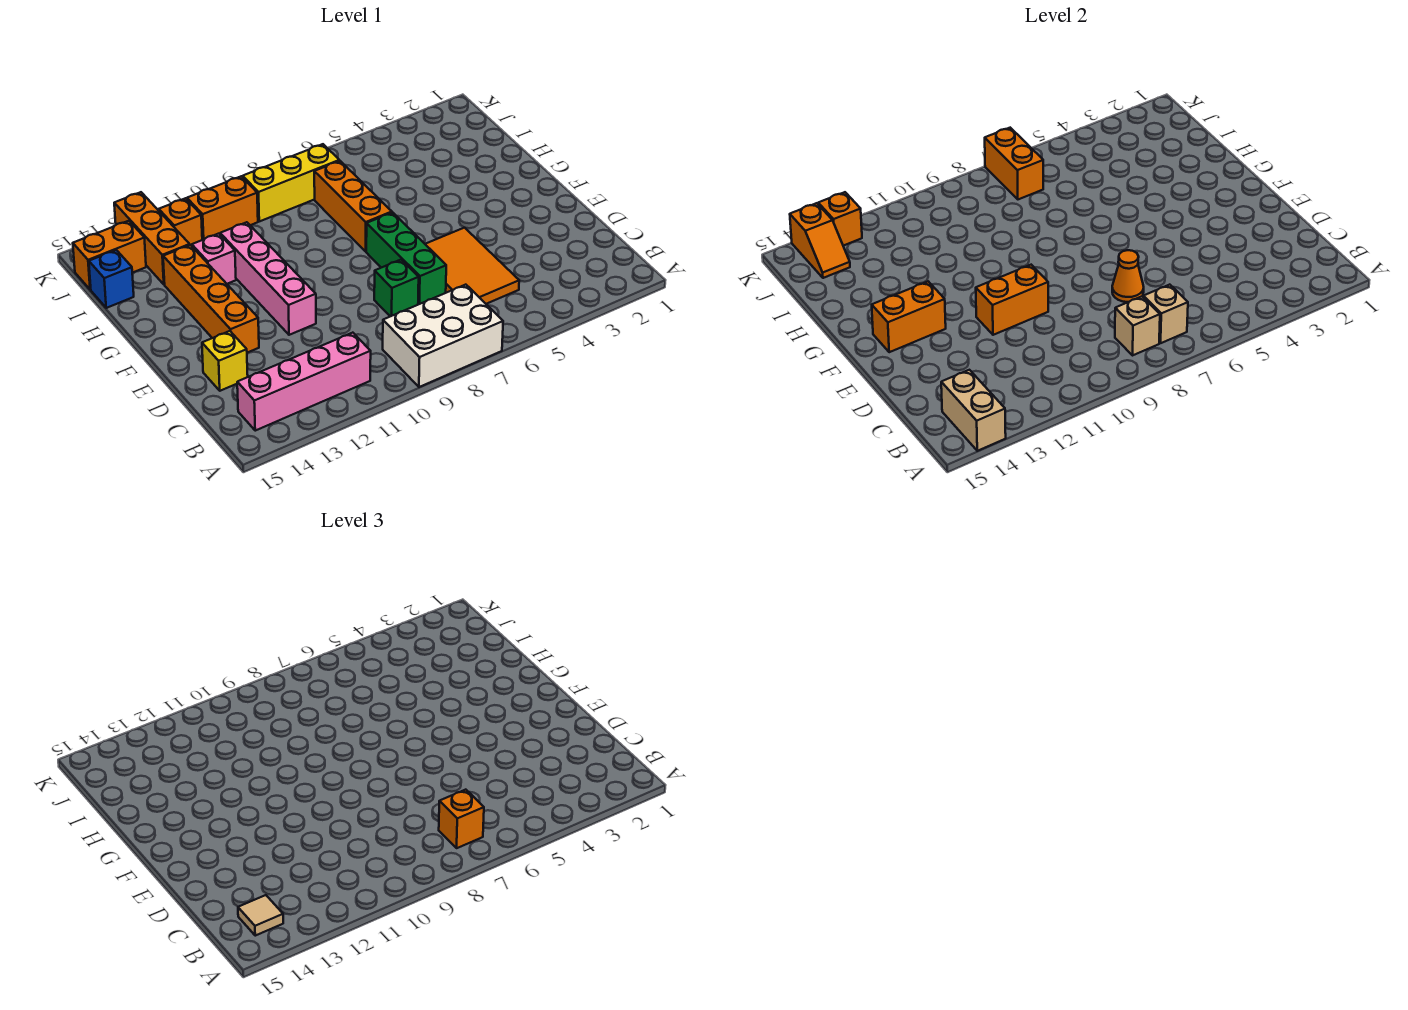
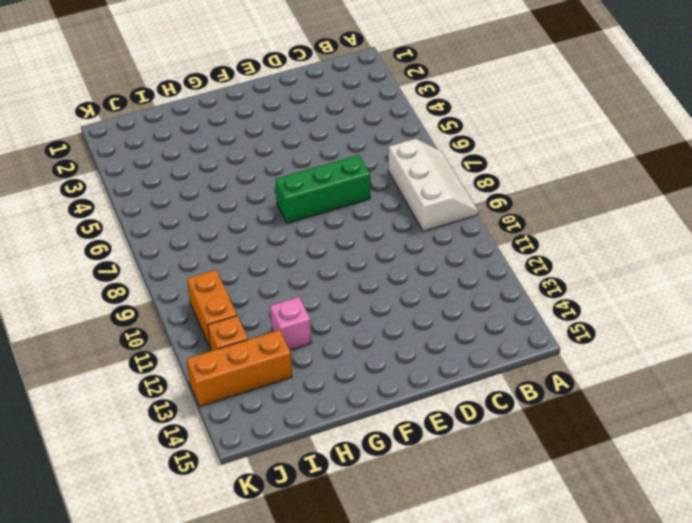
white 2x3 slope [388,139,478,231] -> white 2x3 brick [383,285,503,387]
none -> pink 1x4 brick [237,333,371,431]
none -> orange 2x3 tile [425,228,519,304]
none -> green 1x1 brick [374,260,419,316]

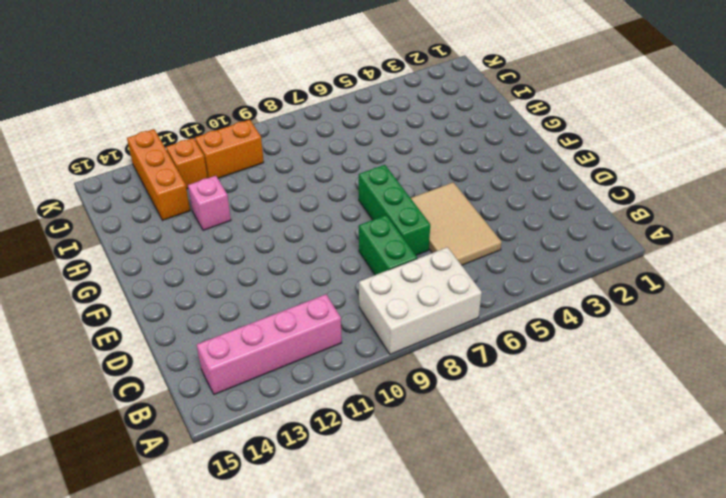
tan 2x3 tile [411,182,502,265] -> orange 2x3 tile [425,228,519,304]
green 1x2 brick [359,215,417,275] -> green 1x1 brick [374,260,419,316]
none -> yellow 1x1 brick [202,331,248,391]
none -> pink 1x4 brick [220,222,316,335]
none -> orange 1x4 brick [163,245,259,353]

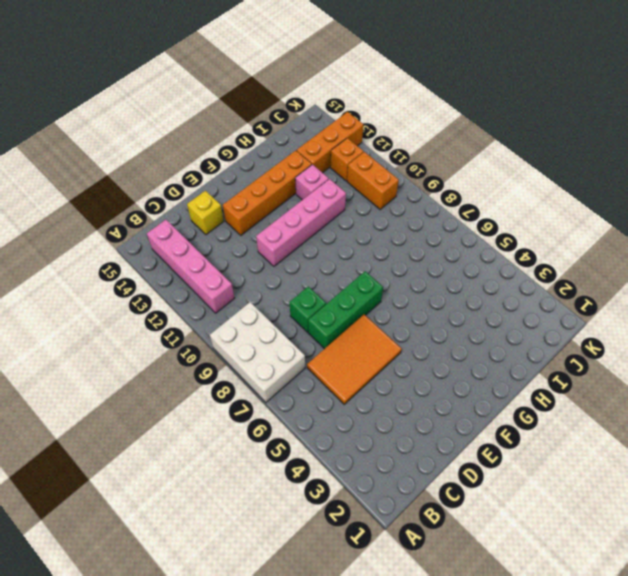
none -> orange 1x3 brick [314,161,392,251]
none -> blue 1x1 brick [89,250,134,308]
none -> yellow 1x3 brick [243,144,339,221]

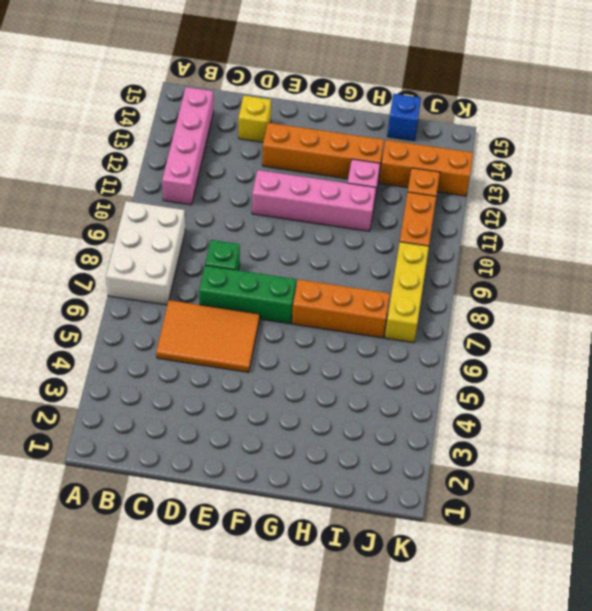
none -> orange 1x2 brick [73,221,146,290]
none -> tan 1x2 brick [941,370,1006,451]
none -> tan 1x1 brick [1143,285,1188,343]

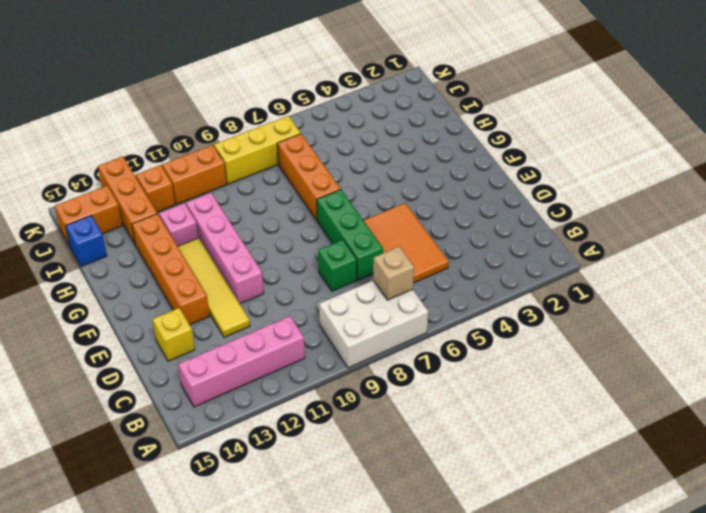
yellow 1x4 tile [178,238,250,337] -> none
none -> tan 1x2 brick [941,370,1006,451]
none -> tan 1x1 brick [1115,297,1160,355]
none -> orange 1x1 cone [1112,250,1144,302]

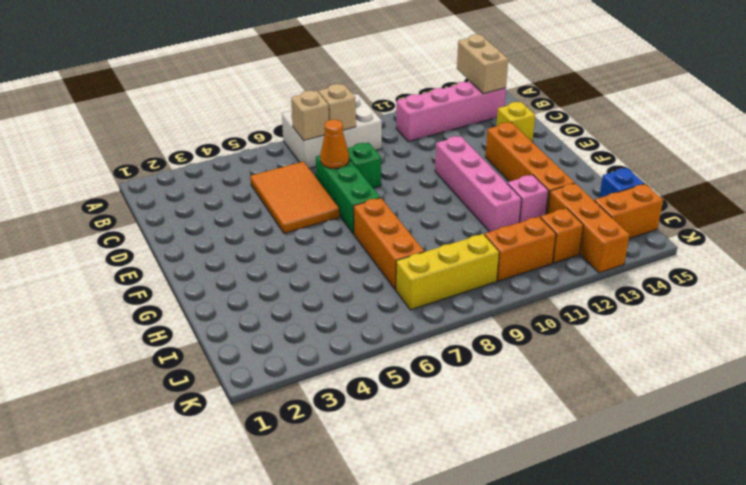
none -> orange 1x2 brick [976,265,1048,335]
none -> orange 1x2 brick [872,281,946,352]
none -> orange 1x2 brick [985,128,1043,199]

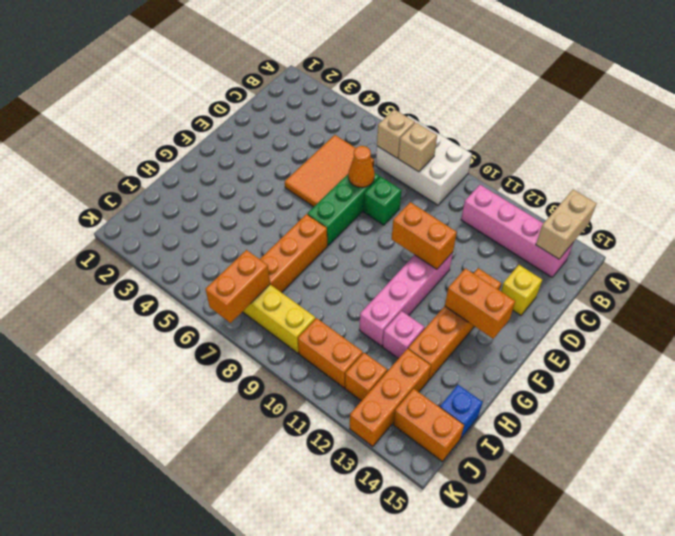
none -> orange 1x2 slope [790,203,850,278]
none -> orange 1x1 brick [818,192,862,246]
none -> orange 1x1 brick [439,790,484,848]

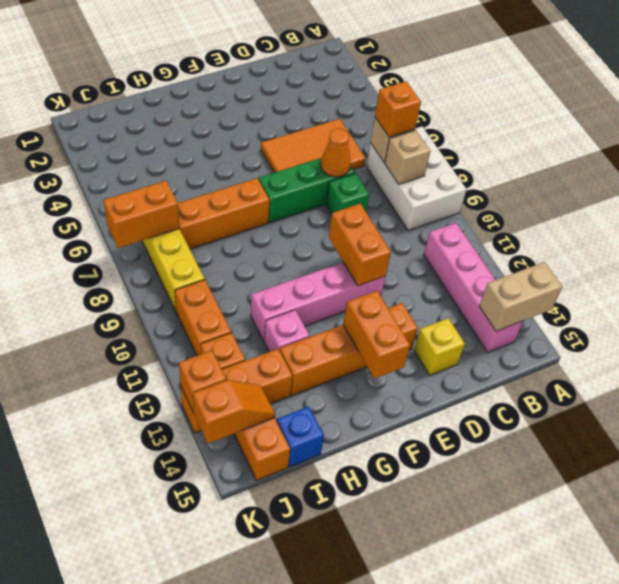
none -> tan 1x1 tile [238,895,283,936]

